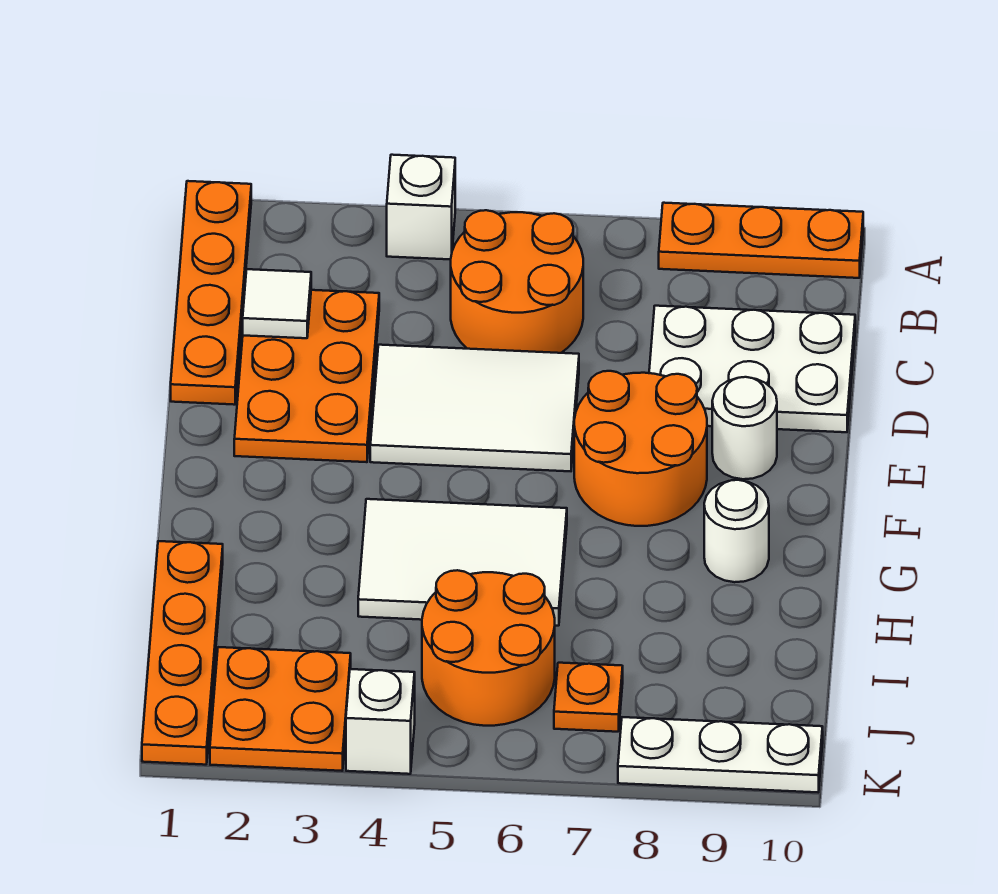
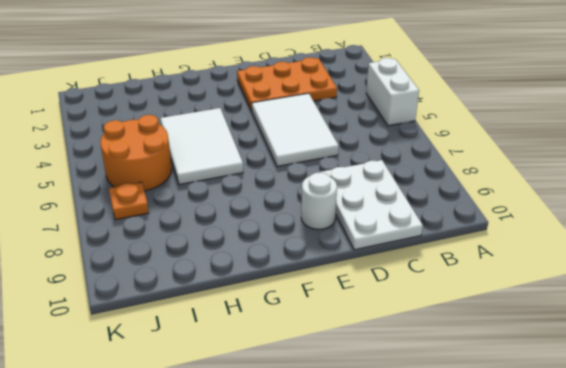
white 1x2 brick [366,58,419,126] -> white 1x1 brick [387,155,455,260]
none -> orange 1x4 plate [171,181,251,405]
none -> orange 1x3 plate [659,203,863,278]
none -> orange 2x2 round brick [451,210,583,353]

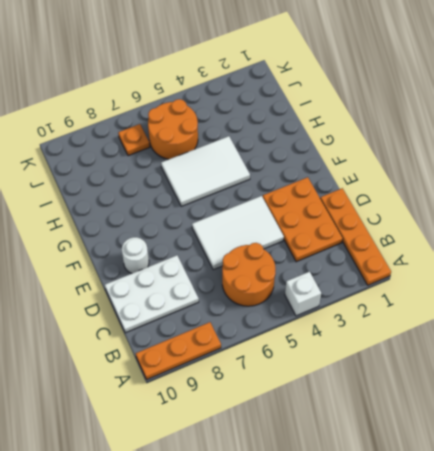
none -> orange 2x2 round brick [574,371,707,526]
none -> white 1x1 round brick [704,480,769,582]
none -> orange 1x4 plate [142,541,223,765]

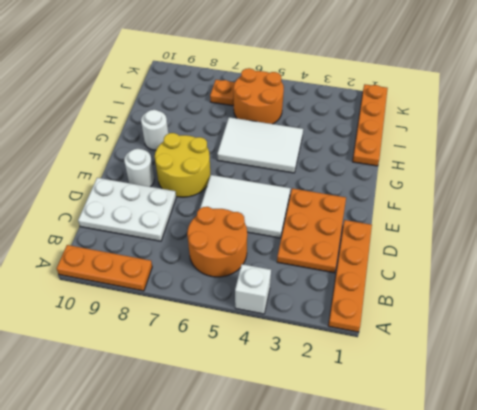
yellow 2x2 round brick [155,133,210,197] -> orange 2x2 round brick [574,371,707,526]
none -> orange 2x2 plate [210,647,351,771]
none -> white 1x1 brick [346,669,415,774]
none -> white 1x3 plate [618,717,823,792]

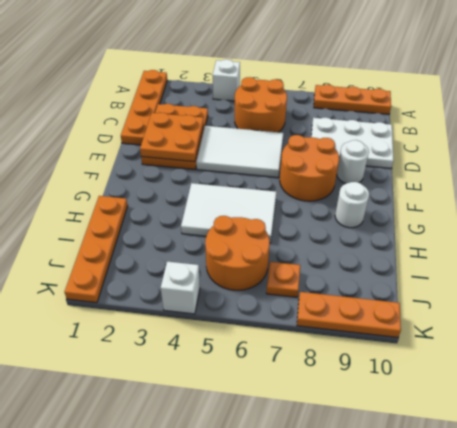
orange 2x2 plate [140,113,204,162] -> orange 2x2 plate moved to [210,647,351,771]
orange 1x3 plate [297,292,401,337] -> white 1x3 plate [618,717,823,792]
none -> white 1x1 tile [243,269,311,338]

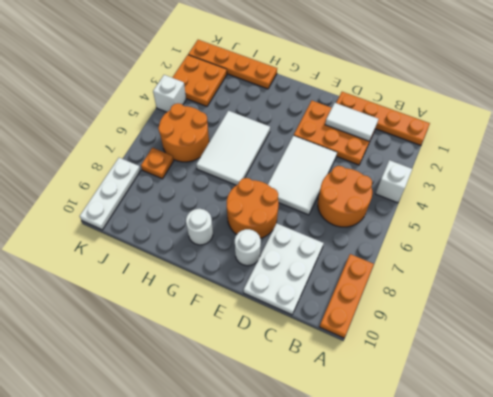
white 1x2 tile [325,103,378,141] -> white 1x1 tile [243,269,311,338]

